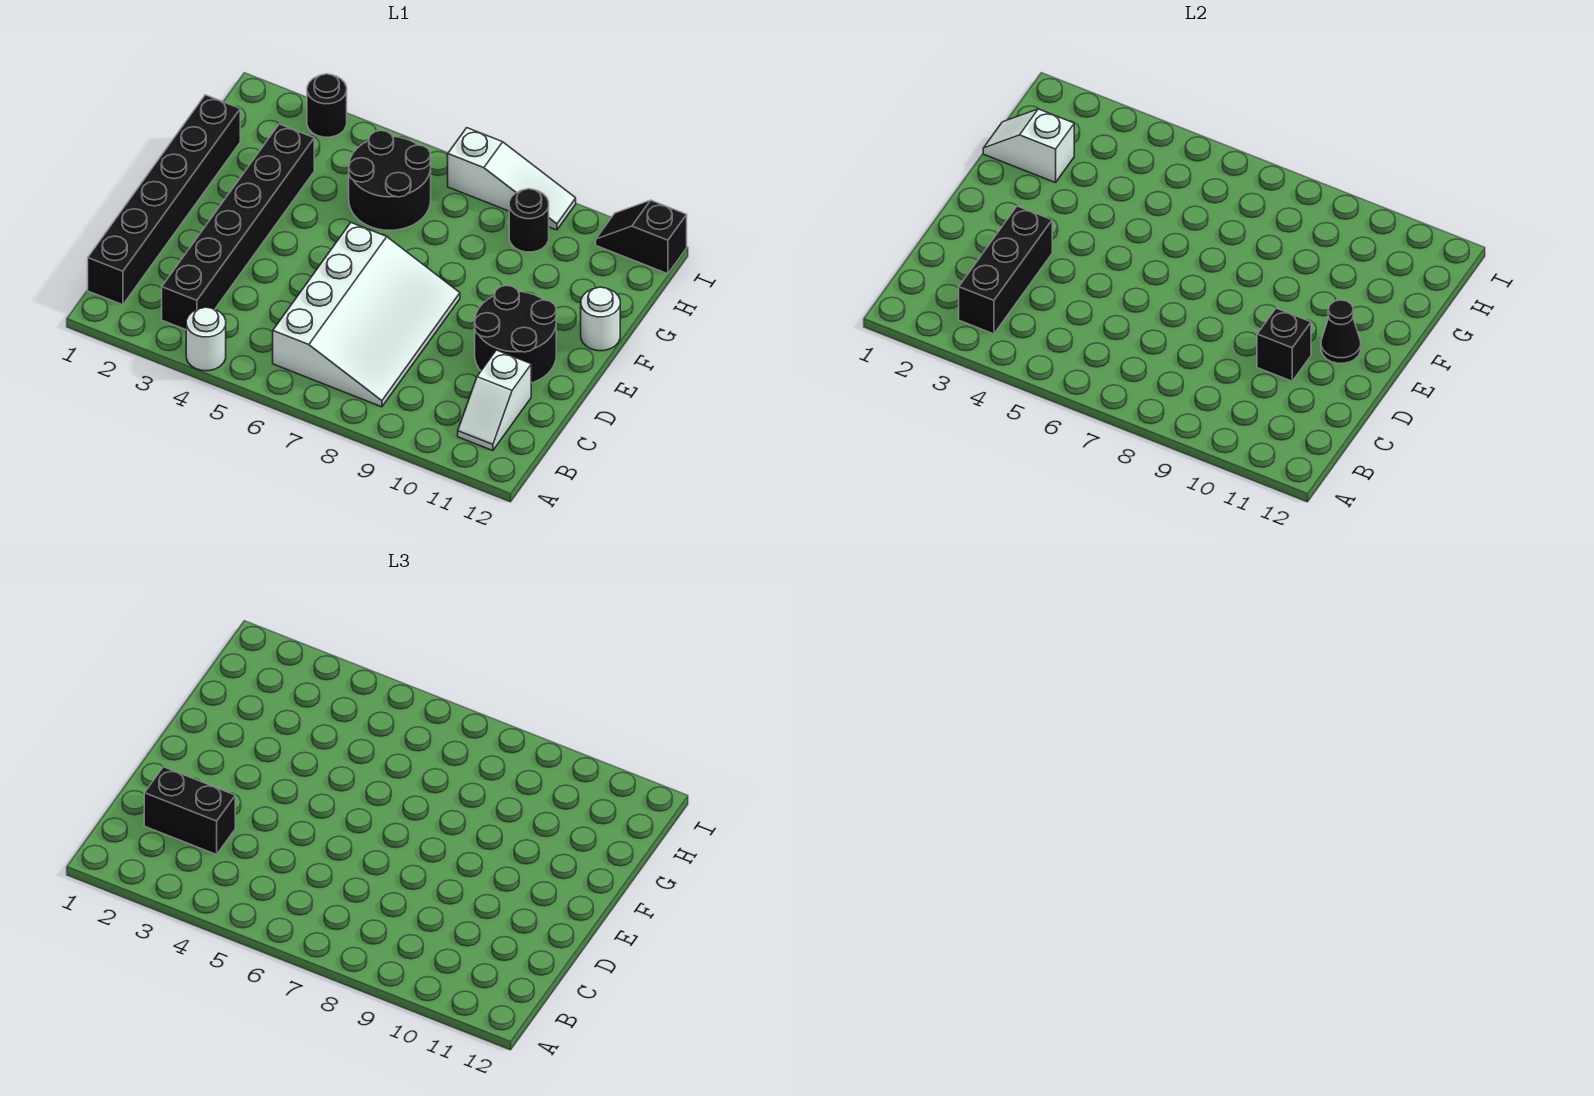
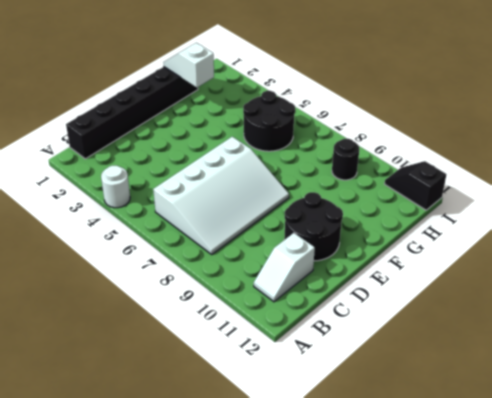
none -> black 1x6 brick [162,124,314,330]
none -> white 1x1 round brick [581,287,620,351]
none -> black 1x1 round brick [307,74,347,137]

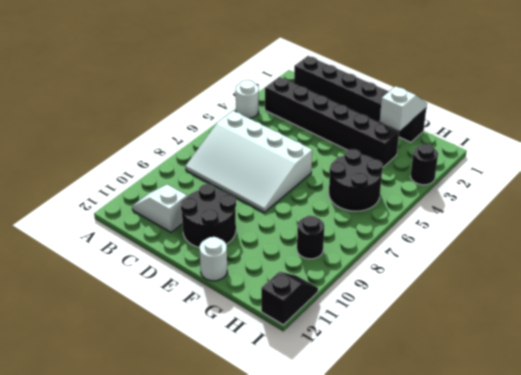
none -> white 1x3 slope [448,128,576,230]
none -> black 1x3 brick [959,206,1052,334]
none -> black 1x1 brick [1257,308,1311,381]

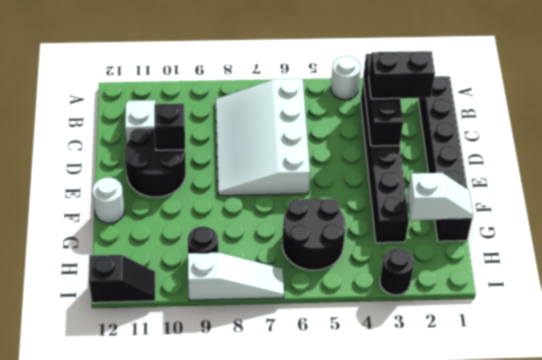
white 1x3 slope [188,253,284,300] -> white 1x3 slope turned to [448,128,576,230]
none -> black 1x1 cone [1321,300,1361,363]

